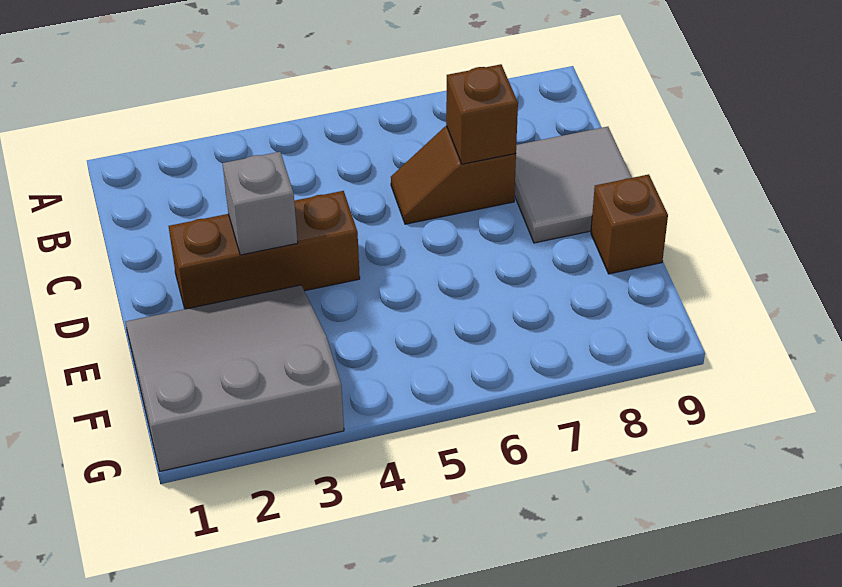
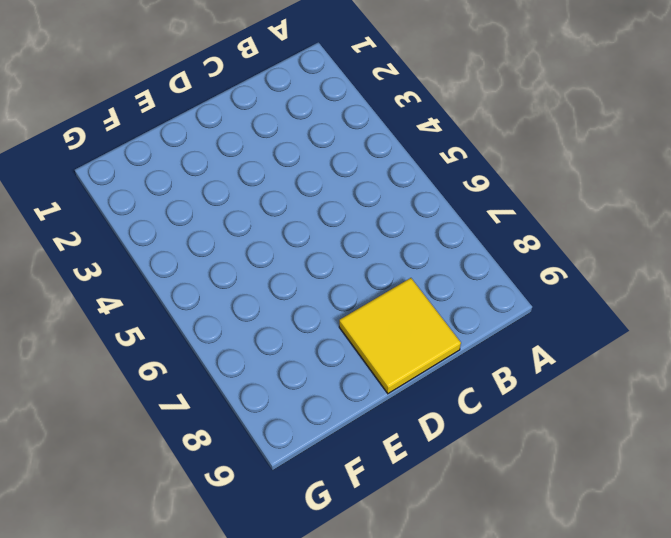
yellow 2x2 tile [339,278,461,394] -> grey 2x2 tile [514,127,632,243]
none -> brown 1x2 slope [391,126,516,224]
none -> brown 1x3 brick [169,191,360,309]

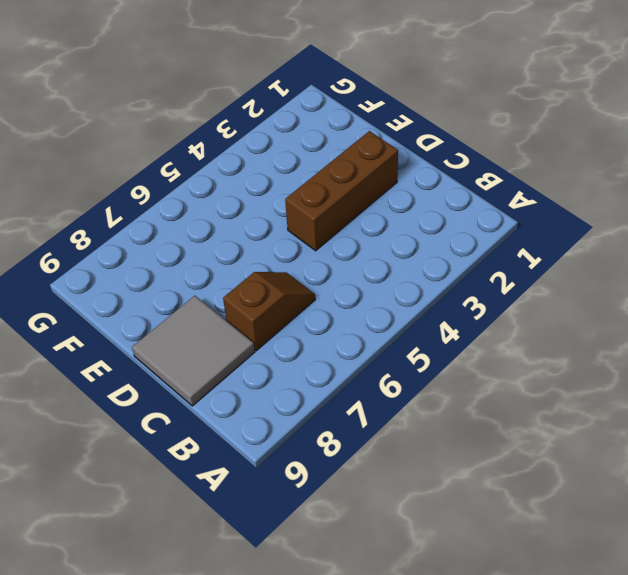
none -> grey 3x3 slope [126,285,344,471]
none -> brown 1x1 brick [591,174,668,274]

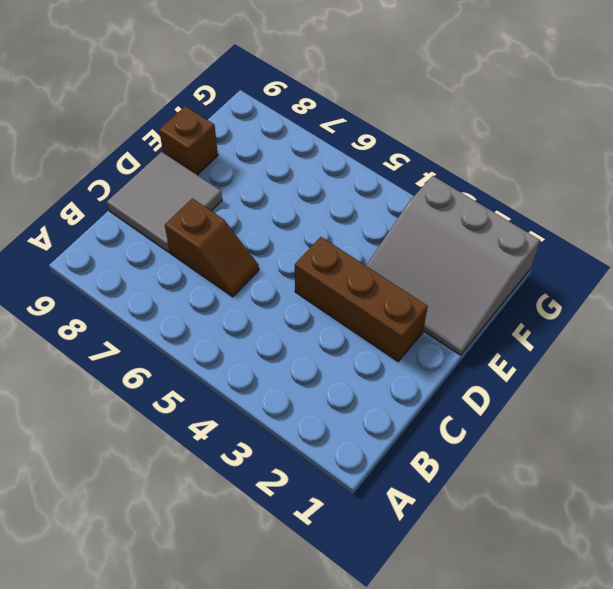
none -> brown 1x1 brick [446,64,518,164]
none -> grey 1x1 brick [222,152,298,255]

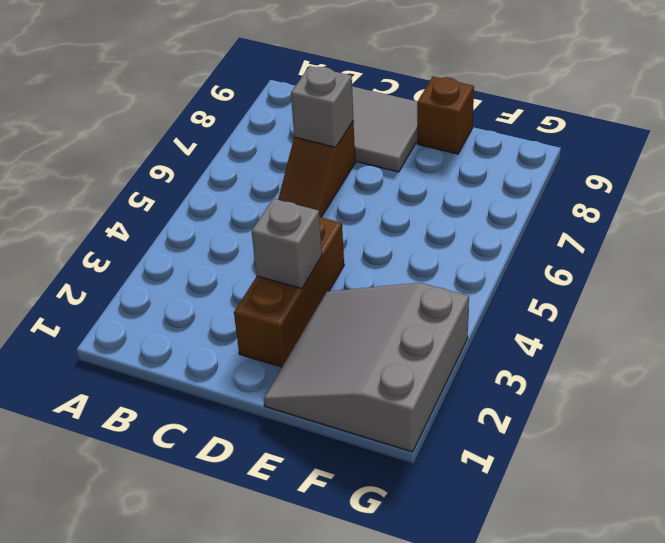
grey 1x1 brick [291,66,353,147] -> brown 1x1 brick [446,64,518,164]

